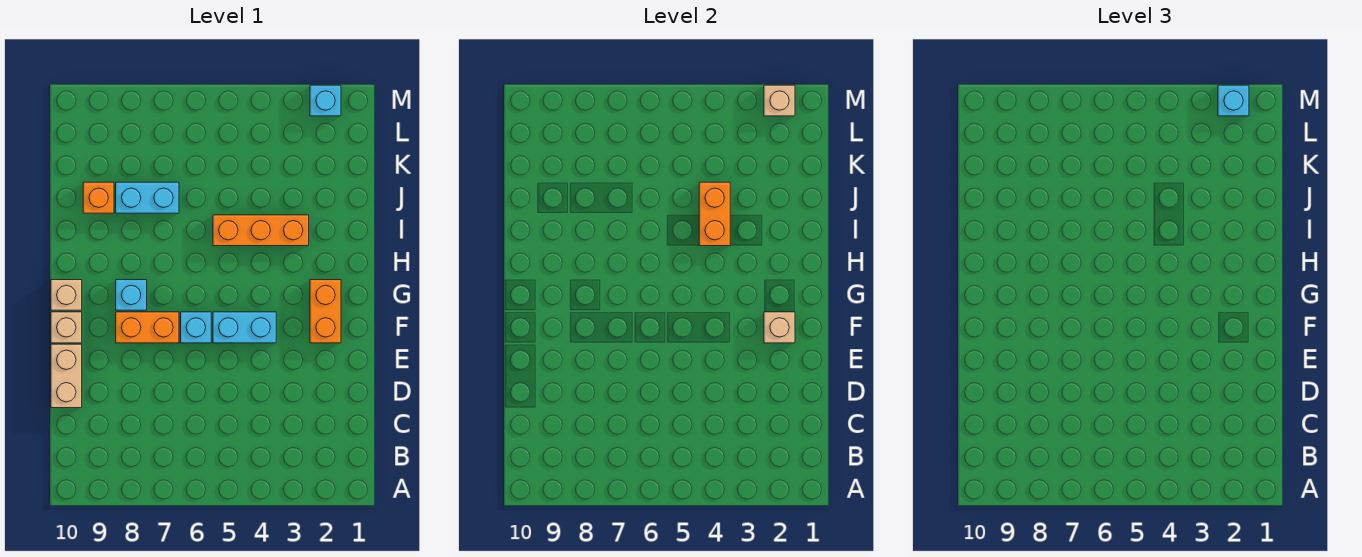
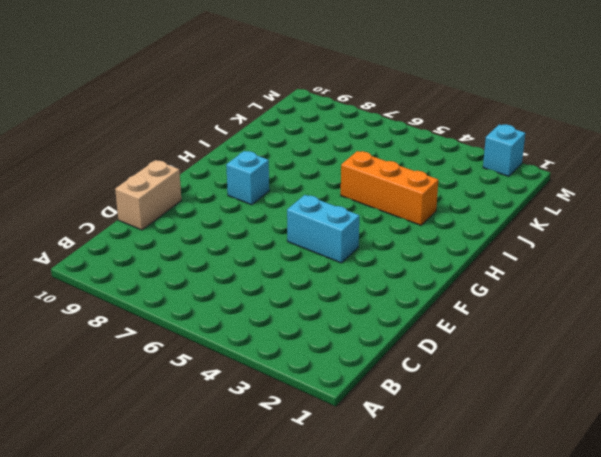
none -> orange 1x2 brick [310,280,341,343]
none -> cyan 1x1 brick [181,312,211,343]
none -> orange 1x2 brick [116,312,179,343]

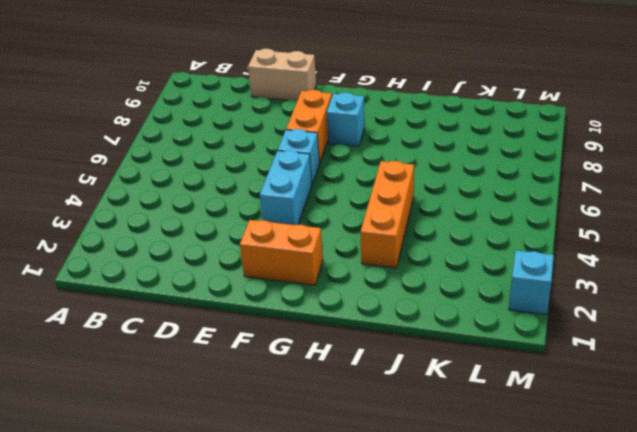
none -> tan 1x1 brick [51,312,82,343]
none -> tan 1x1 brick [51,280,82,310]
none -> cyan 1x2 brick [116,182,179,213]

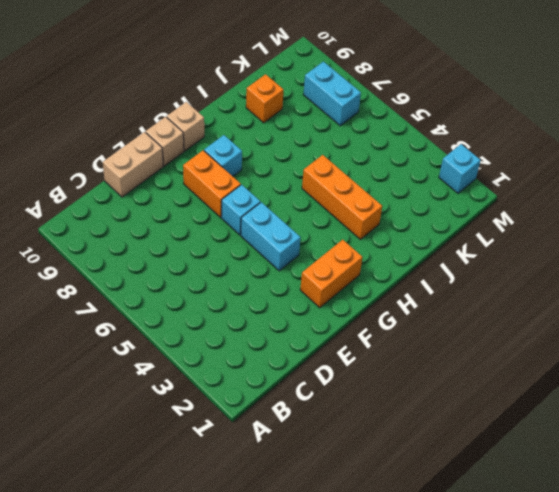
cyan 1x2 brick [303,62,361,126] -> cyan 1x2 brick moved to [116,182,179,213]
none -> tan 1x1 brick [764,312,795,343]
none -> orange 1x2 brick [699,182,730,246]
none -> tan 1x1 brick [764,85,795,116]

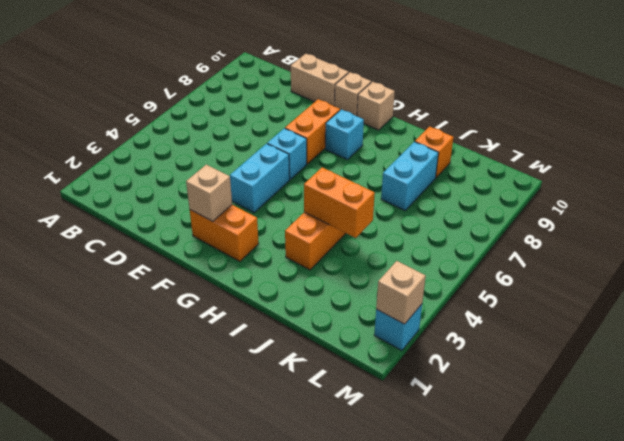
none -> cyan 1x1 brick [1218,85,1249,116]

